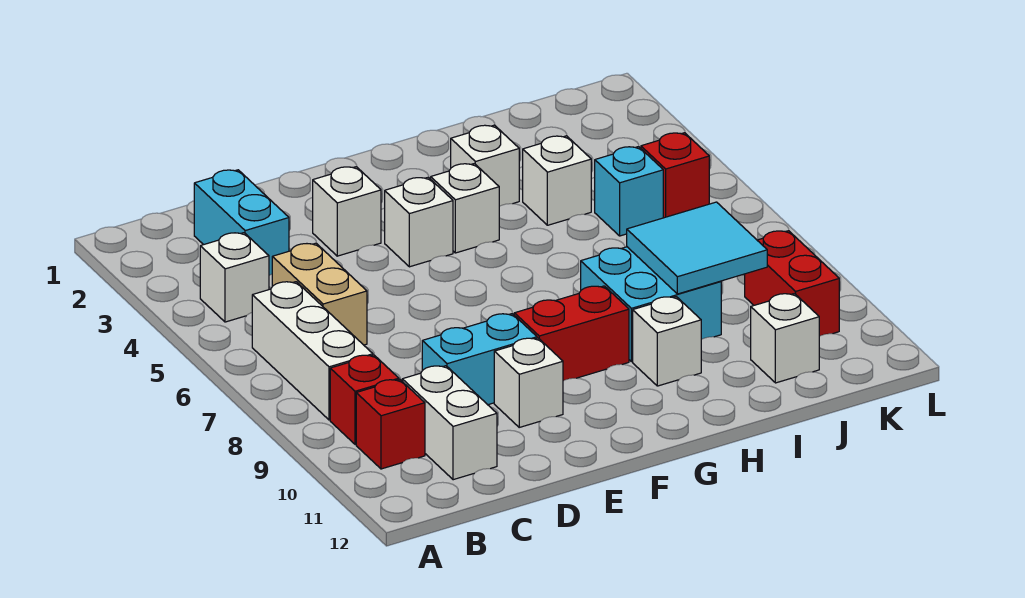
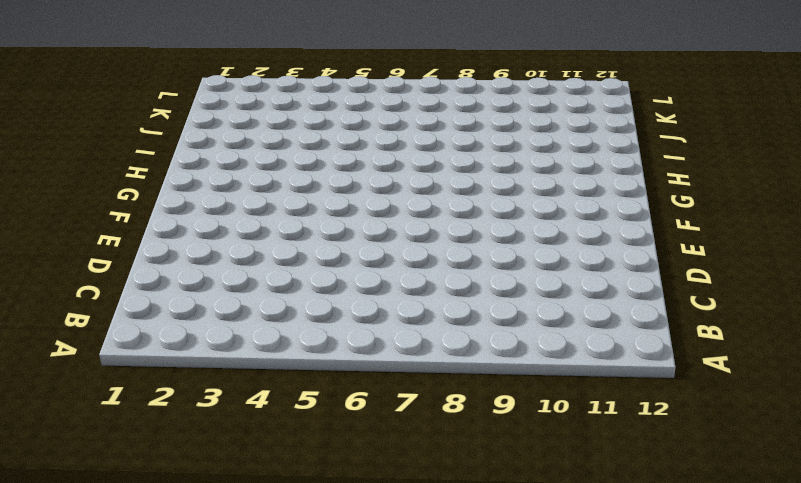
none -> white 1x1 brick [200,233,269,322]
none -> white 1x3 brick [252,282,373,420]
none -> red 1x1 brick [330,355,399,444]

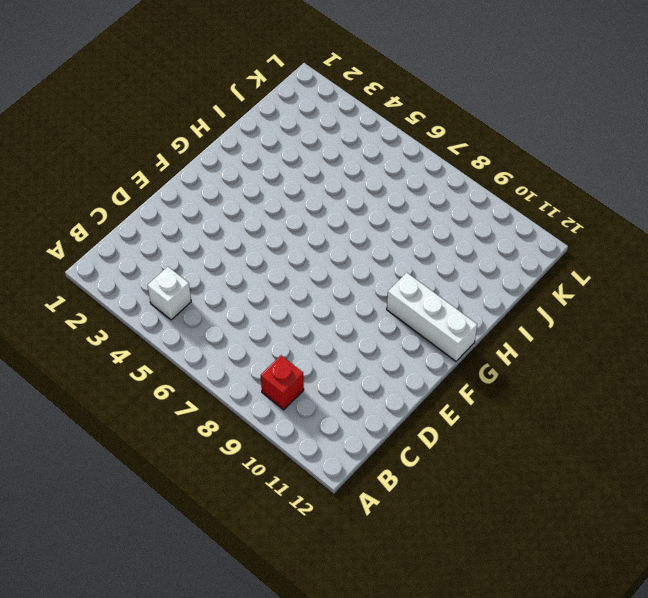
white 1x3 brick [387,273,477,361] -> white 1x3 brick moved to [252,282,373,420]
none -> red 1x1 brick [356,380,425,469]
none -> cyan 1x2 brick [194,170,289,275]
none -> tan 1x2 brick [272,243,367,345]

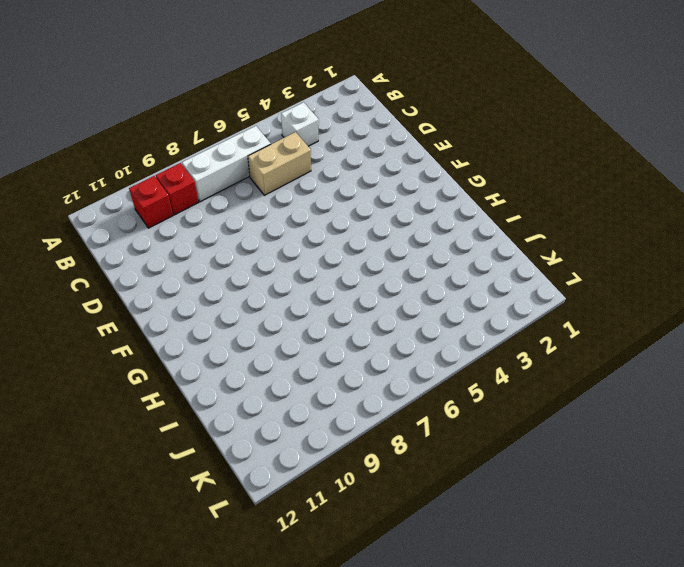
none -> cyan 1x2 brick [194,170,289,275]
none -> white 1x2 brick [402,366,497,480]
none -> cyan 1x2 brick [422,314,537,405]

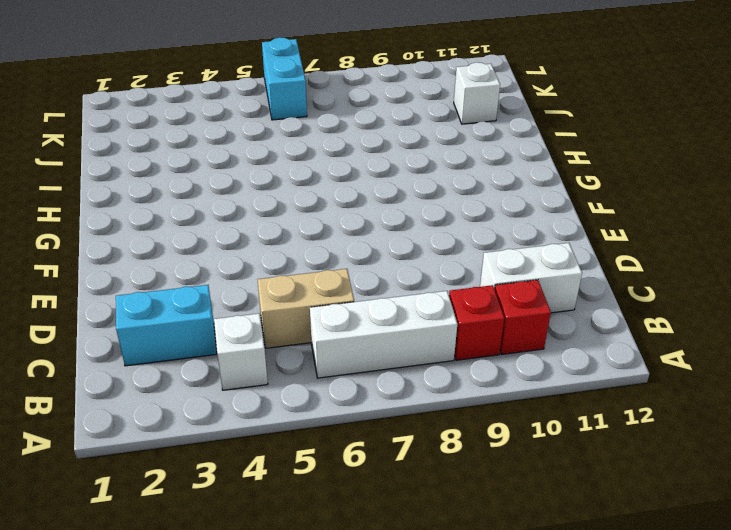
cyan 1x2 brick [262,37,307,120] -> cyan 1x2 brick moved to [422,314,537,405]
none -> white 1x1 brick [313,167,381,256]
none -> white 1x1 brick [494,338,563,427]
none -> white 1x1 brick [385,177,453,267]

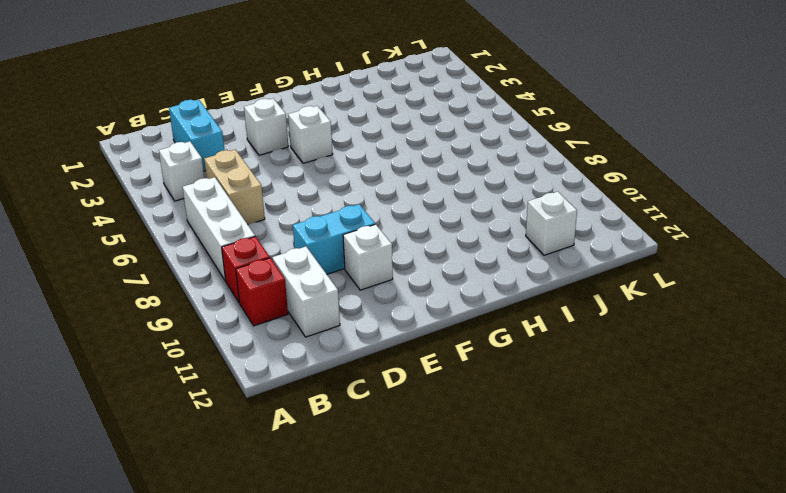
none -> red 1x2 brick [514,286,629,381]
none -> white 1x1 brick [431,164,499,253]
none -> white 1x1 brick [451,125,519,206]

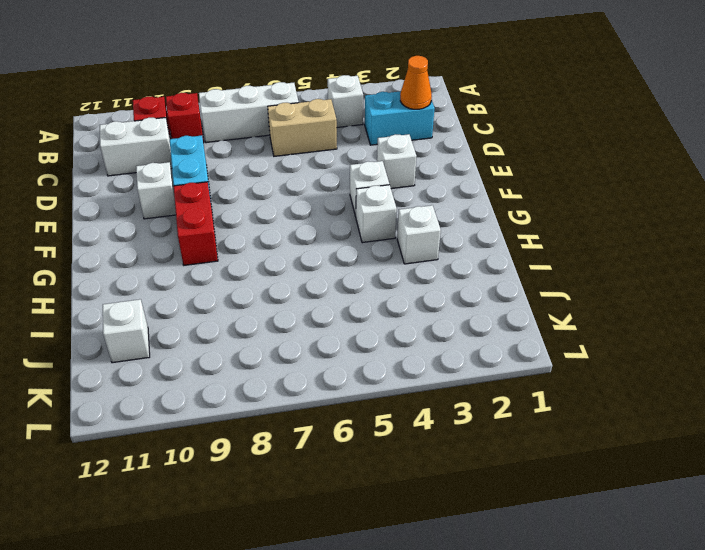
orange 1x1 cone [400,56,432,109] -> none
none -> cyan 2x2 brick [581,247,721,362]
none -> white 1x1 brick [633,297,701,386]
none -> white 1x1 brick [523,136,591,225]

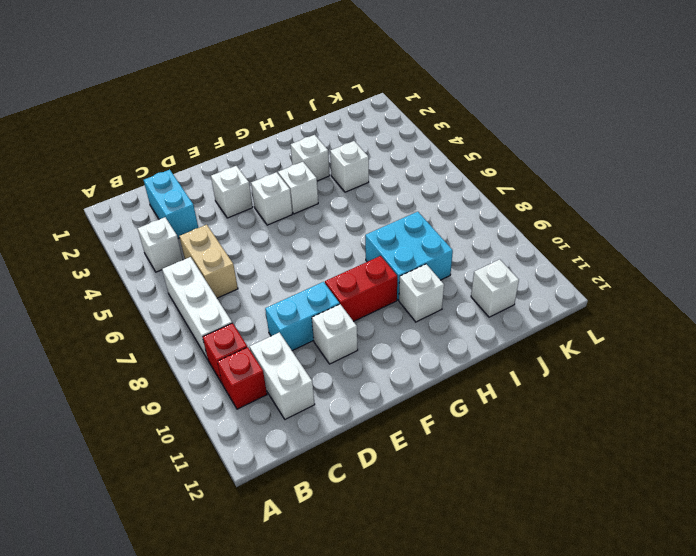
none -> cyan 1x1 brick [595,147,663,236]
none -> red 1x1 brick [641,133,709,218]
none -> red 1x2 brick [745,231,839,336]

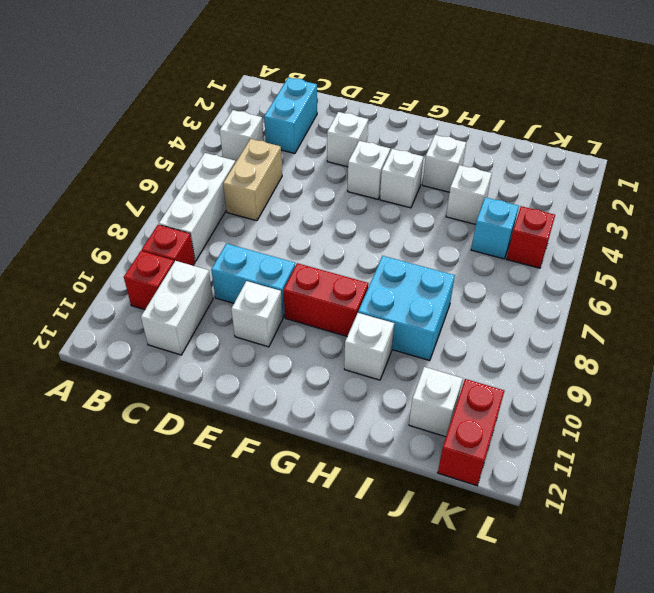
red 1x2 brick [438,379,504,486] -> red 1x2 brick moved to [745,231,839,336]
none -> cyan 2x2 tile [627,202,767,294]

